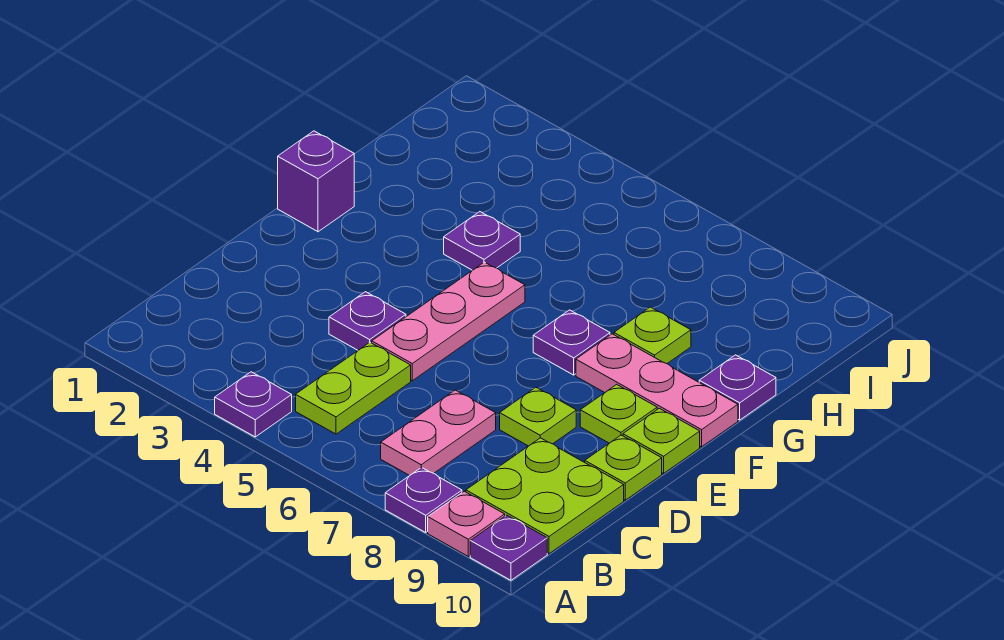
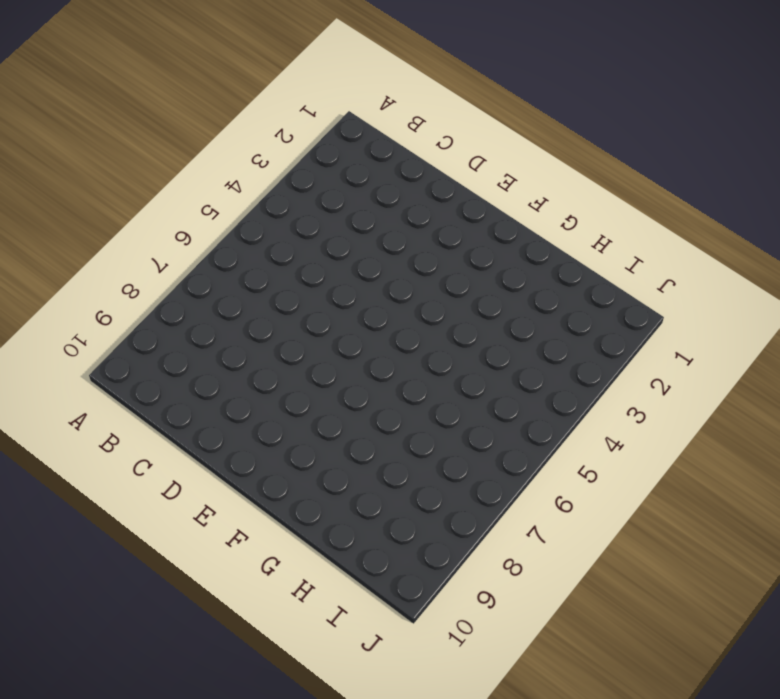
none -> purple 1x1 plate [215,372,292,437]
none -> purple 1x1 plate [385,467,462,532]
none -> pink 1x1 plate [428,491,505,556]

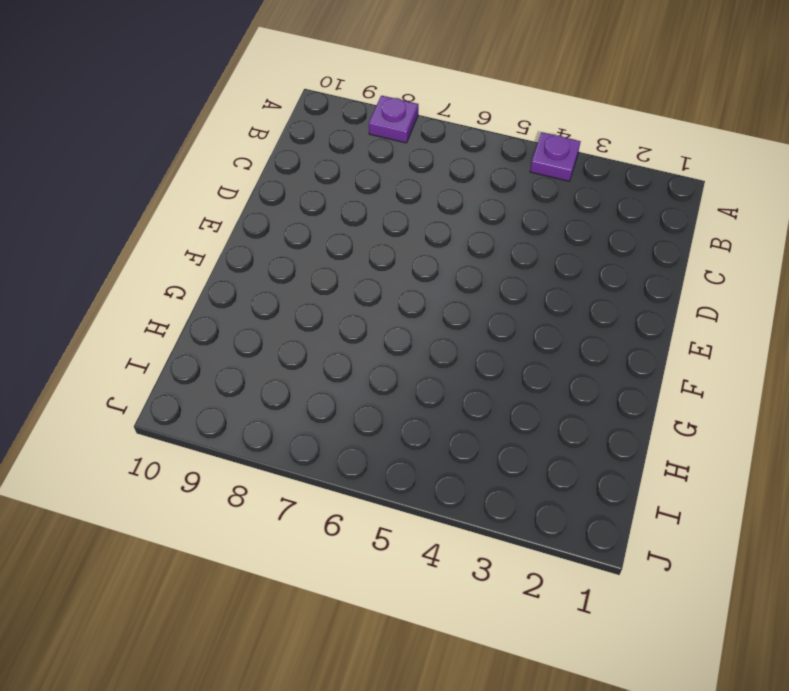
none -> pink 1x1 plate [428,491,505,556]
none -> purple 1x1 plate [470,515,547,580]
none -> lime 1x2 plate [296,342,411,434]

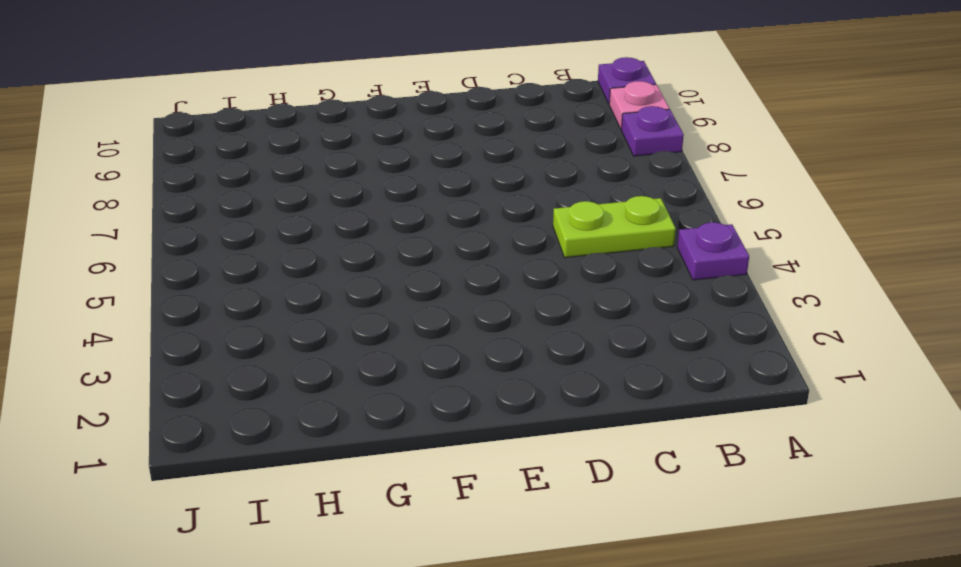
none -> pink 1x2 plate [381,390,496,476]
none -> lime 2x2 plate [466,438,624,554]
none -> purple 1x1 plate [329,292,406,350]

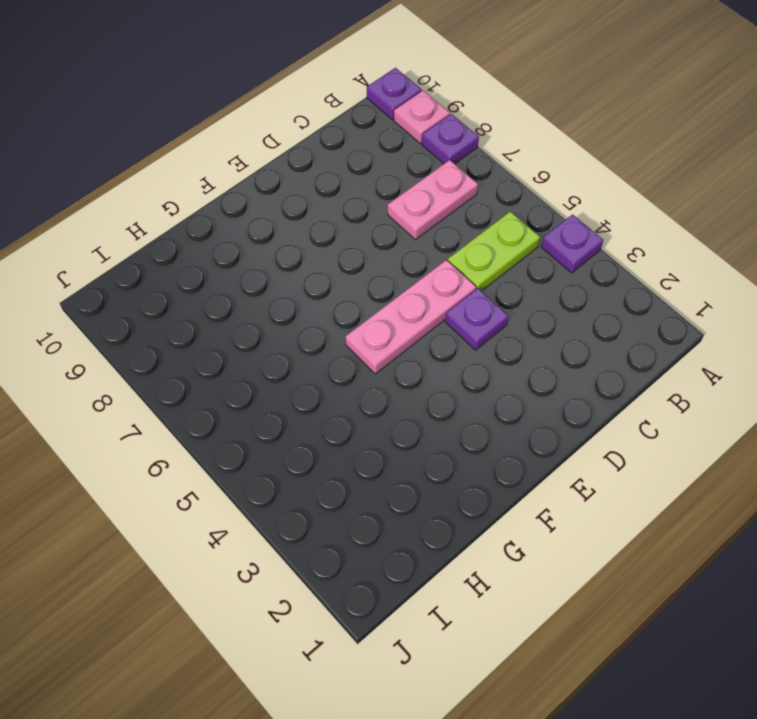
none -> lime 2x2 plate [466,438,624,554]
none -> lime 1x1 plate [500,387,576,446]
none -> lime 1x1 plate [585,435,662,500]

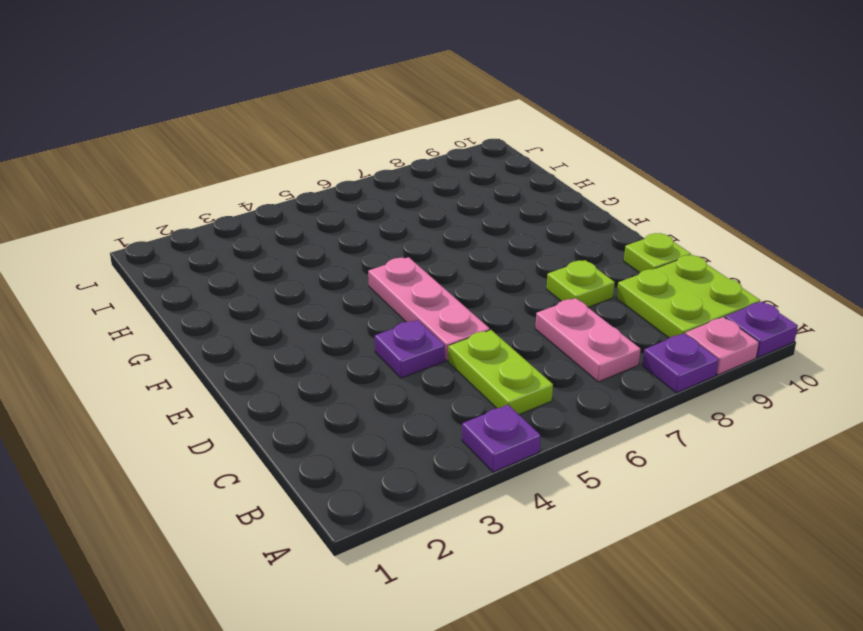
none -> lime 1x1 plate [580,384,657,443]
none -> lime 1x1 plate [623,408,700,474]
none -> purple 1x1 brick [278,131,354,232]

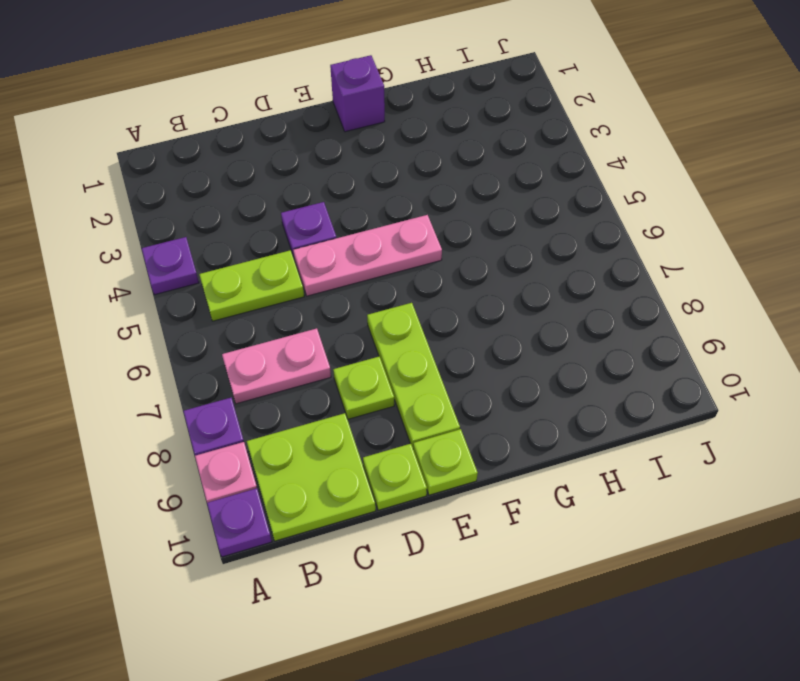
lime 1x3 plate [367,303,460,448] -> lime 1x1 plate [580,384,657,443]
none -> purple 1x1 plate [533,310,610,375]
none -> pink 1x3 plate [576,334,738,447]
none -> purple 1x1 plate [444,212,520,270]

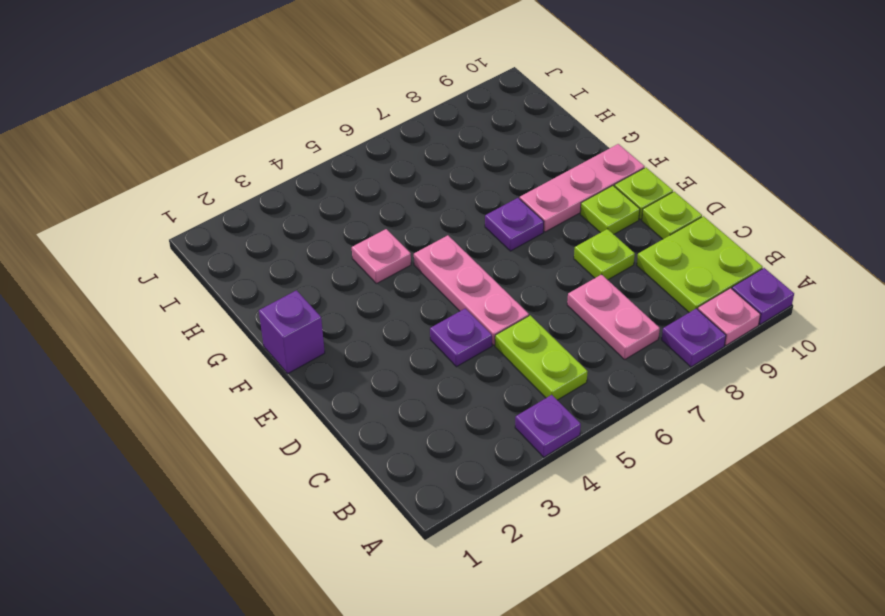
pink 1x1 plate [352,229,411,284] -> purple 1x1 plate [444,212,520,270]
none -> lime 1x1 plate [614,307,691,364]
none -> purple 1x1 plate [699,355,776,420]

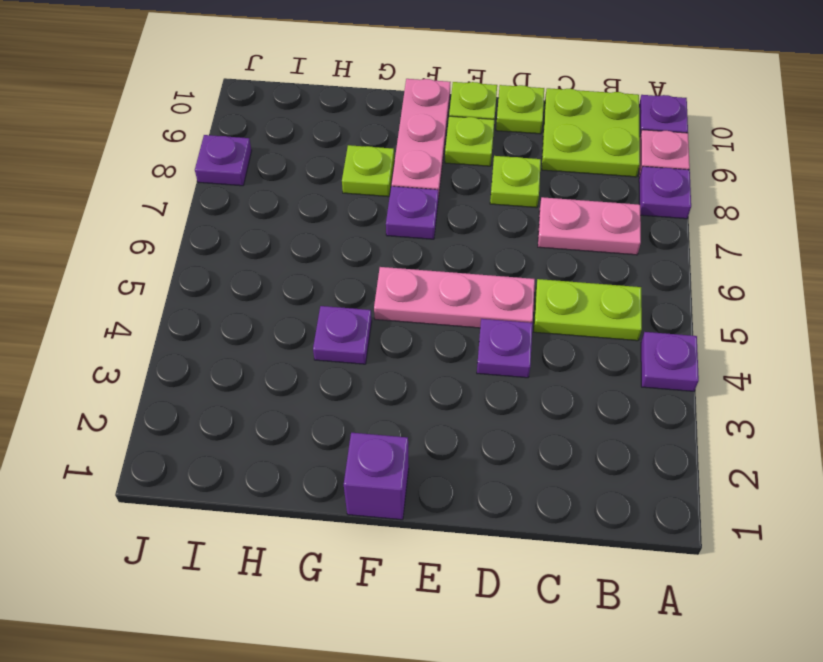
purple 1x1 plate [195,135,252,186] -> purple 1x1 plate moved to [699,355,776,420]

